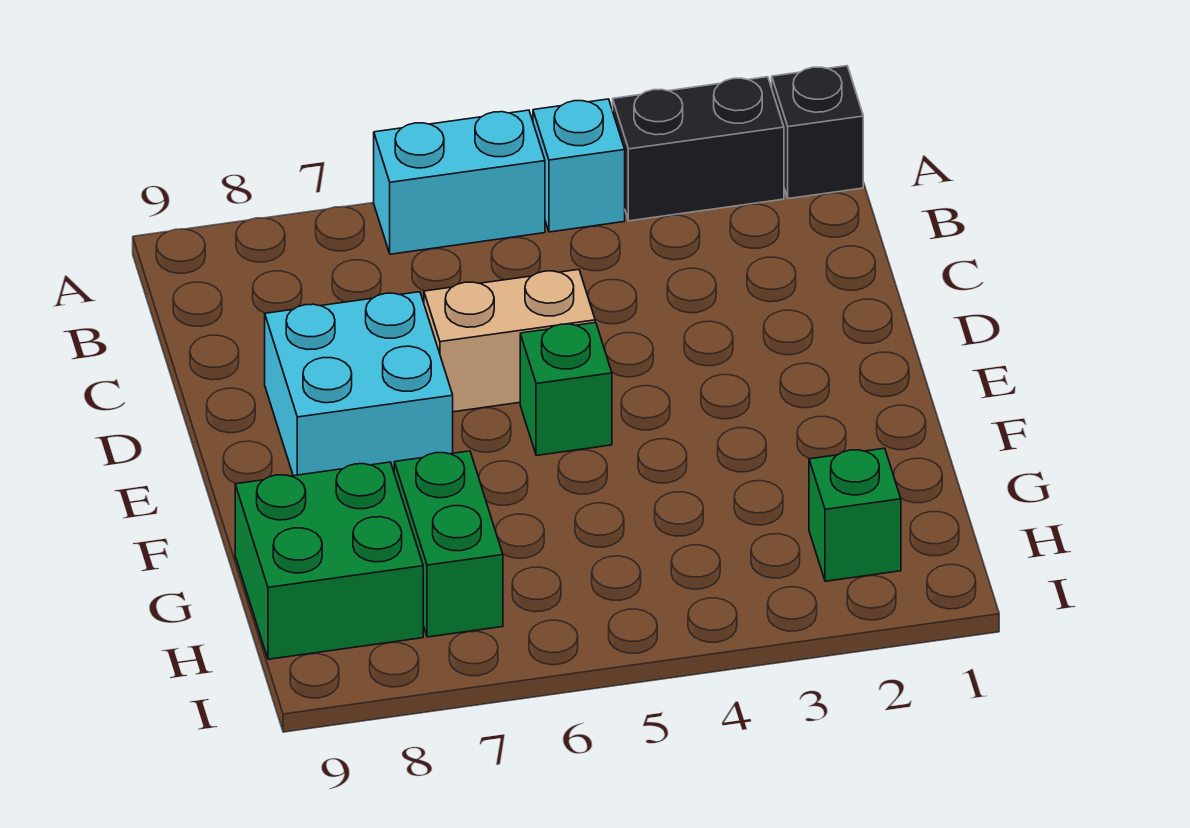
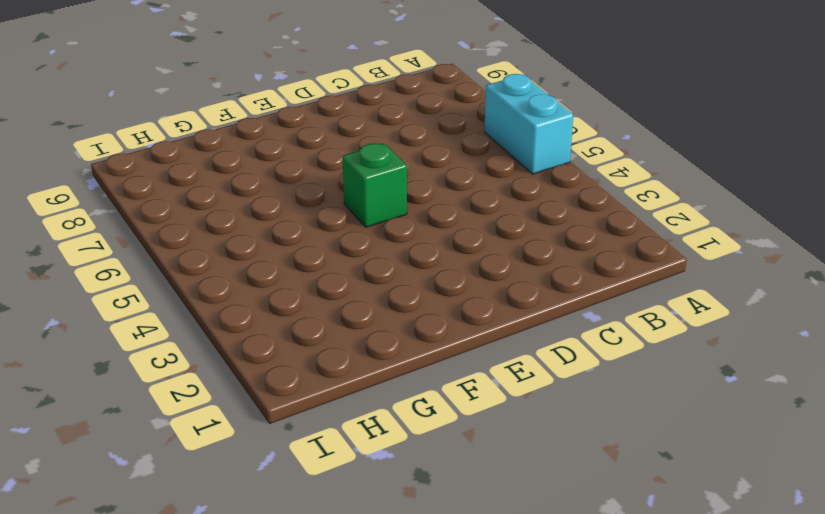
none -> black 1x1 brick [772,66,863,199]
none -> black 1x2 brick [613,77,784,221]

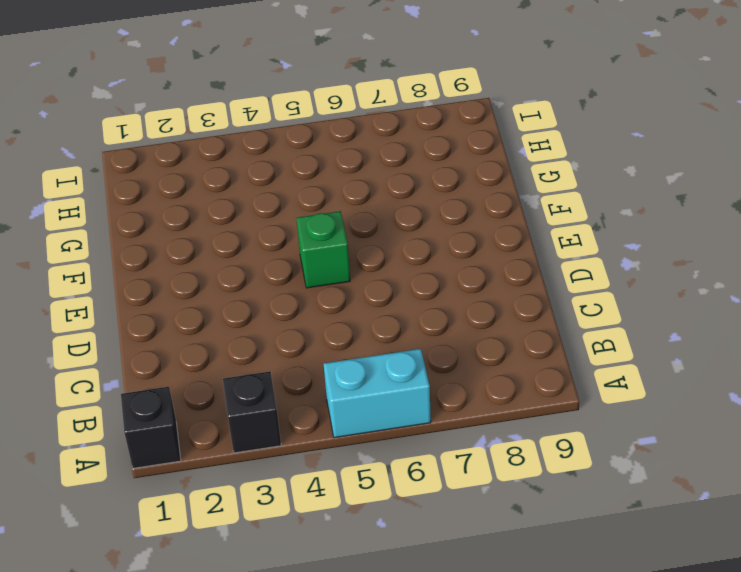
black 1x1 brick [223,371,281,453] -> black 1x2 brick [613,77,784,221]
none -> cyan 1x1 brick [533,99,625,232]
none -> tan 1x2 brick [424,270,595,412]

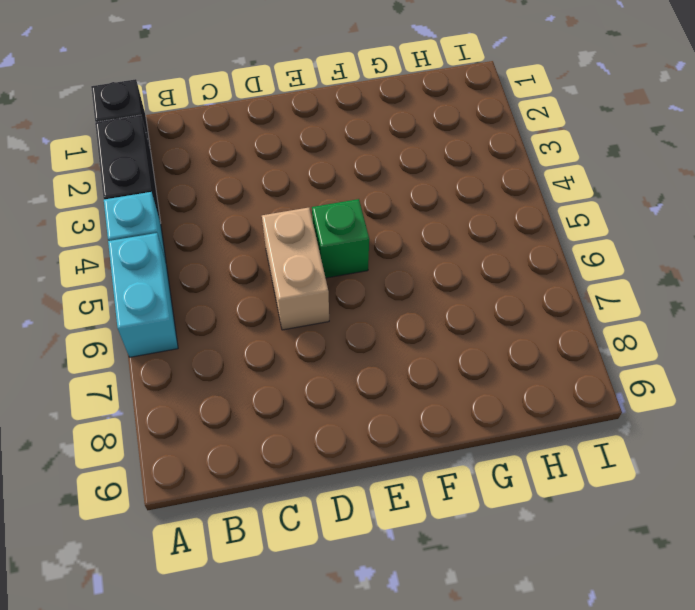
none -> cyan 2x2 brick [265,292,453,476]
none -> green 1x2 brick [394,451,503,637]

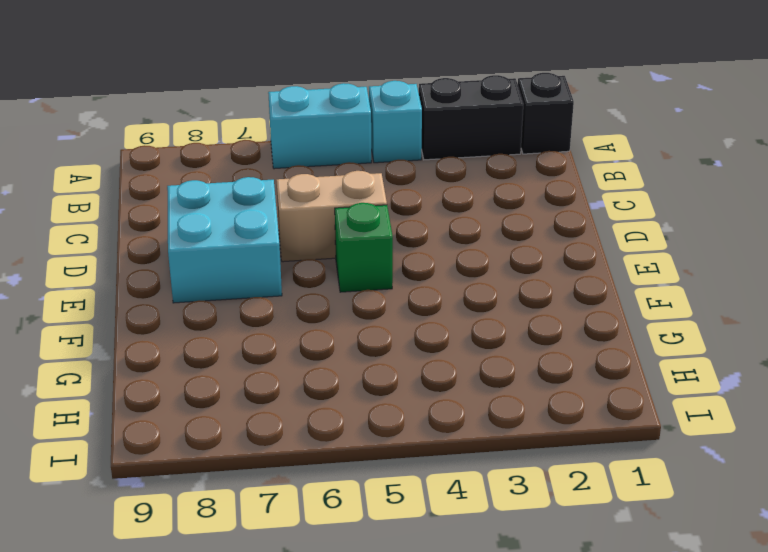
none -> green 1x2 brick [394,451,503,637]
none -> green 2x2 brick [235,462,423,659]

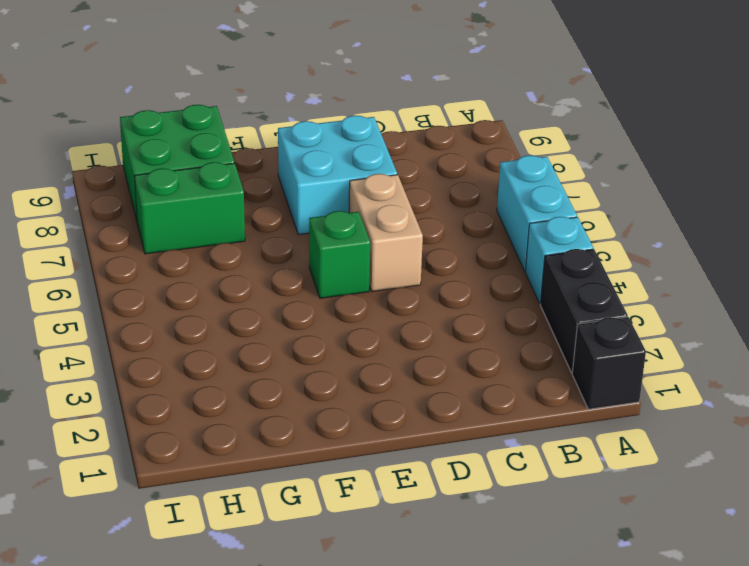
none -> green 1x1 brick [809,448,901,581]

